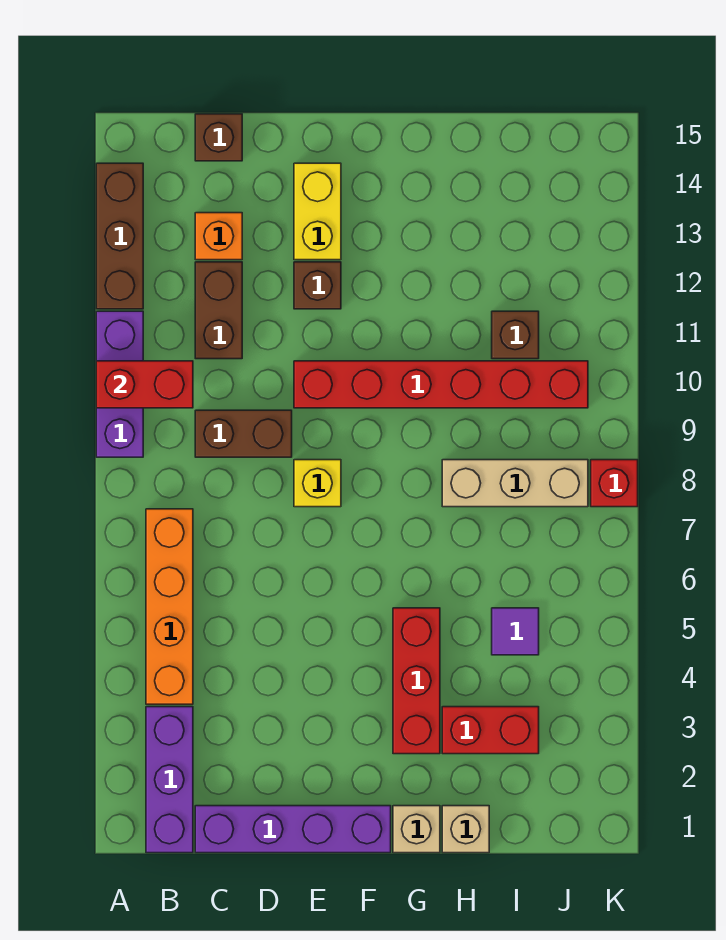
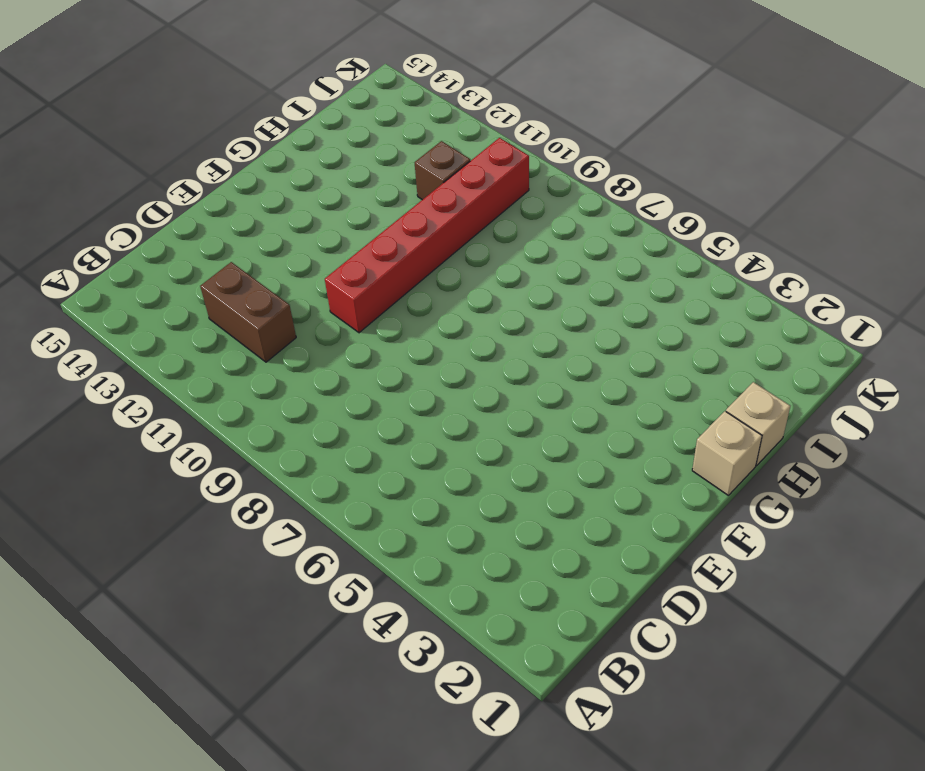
none -> purple 1x3 brick [96,311,143,457]
none -> brown 1x3 brick [96,163,143,309]
none -> purple 1x3 brick [146,707,193,853]

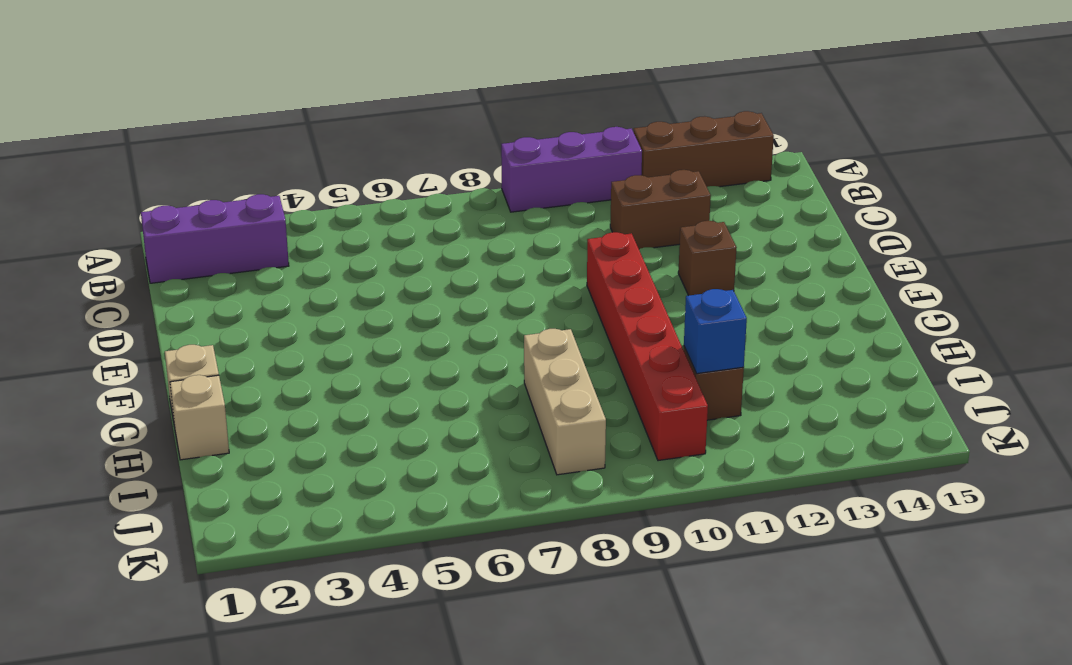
blue 1x1 brick [684,289,747,374] -> none
none -> orange 1x4 brick [146,509,193,704]
none -> purple 1x4 brick [195,806,391,853]
none -> brown 1x2 brick [195,410,292,457]

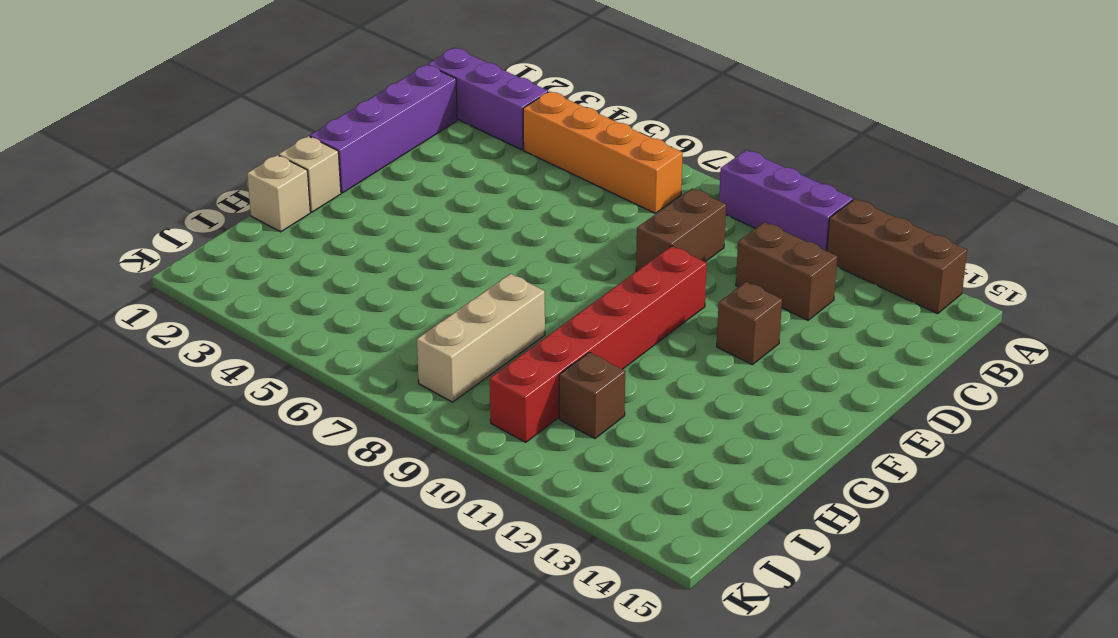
none -> orange 1x1 brick [195,213,242,260]
none -> brown 1x1 brick [195,114,242,161]
none -> yellow 1x1 brick [294,460,341,507]

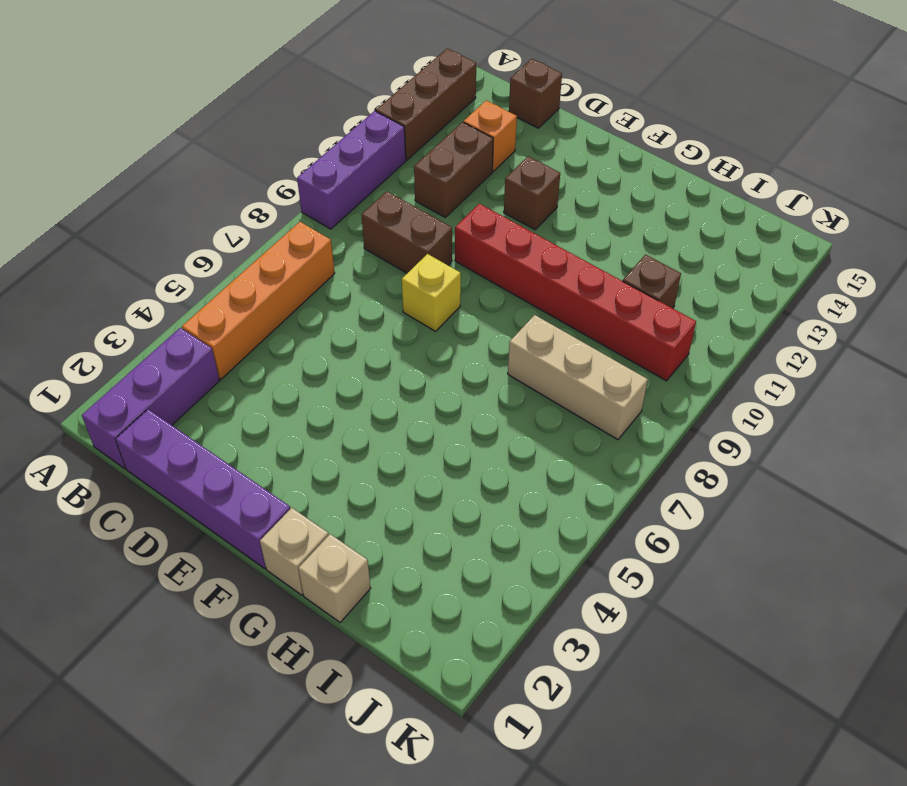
none -> yellow 1x2 brick [294,163,341,260]
none -> red 1x3 brick [393,608,440,754]
none -> red 1x2 brick [442,707,539,754]

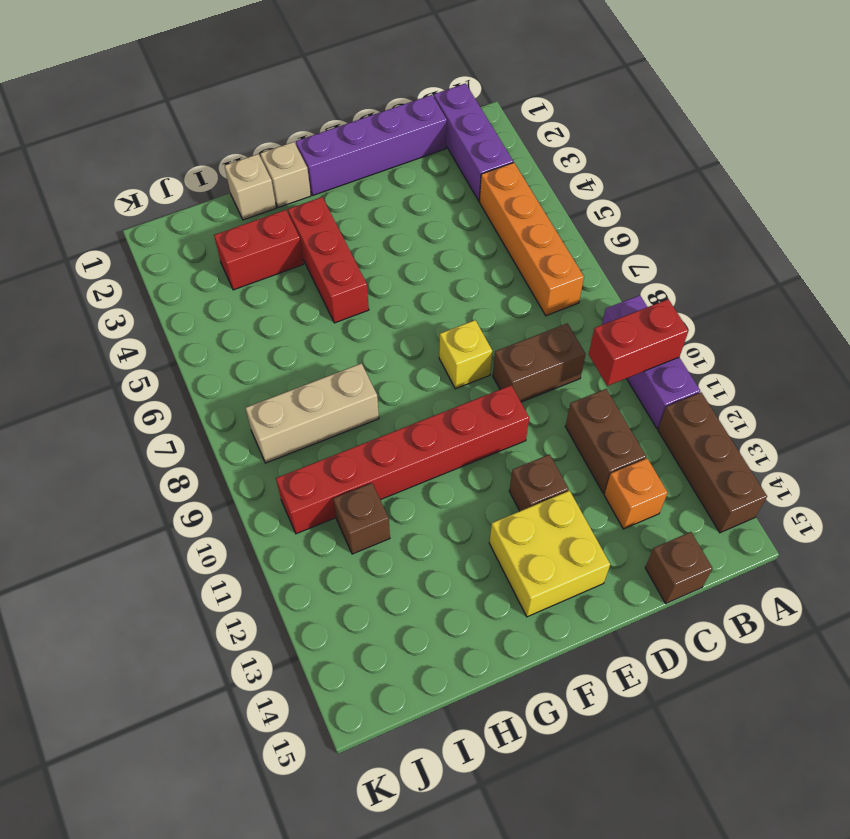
yellow 2x2 brick [489,491,610,617] -> yellow 1x2 brick [294,163,341,260]
none -> purple 1x1 tile [492,608,539,655]
none -> red 1x1 brick [591,460,638,507]

